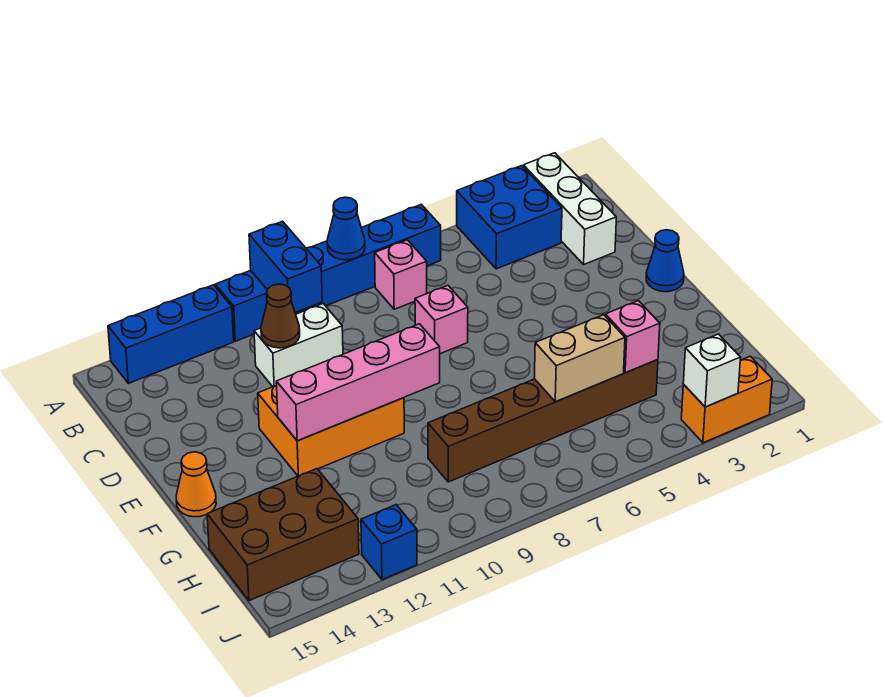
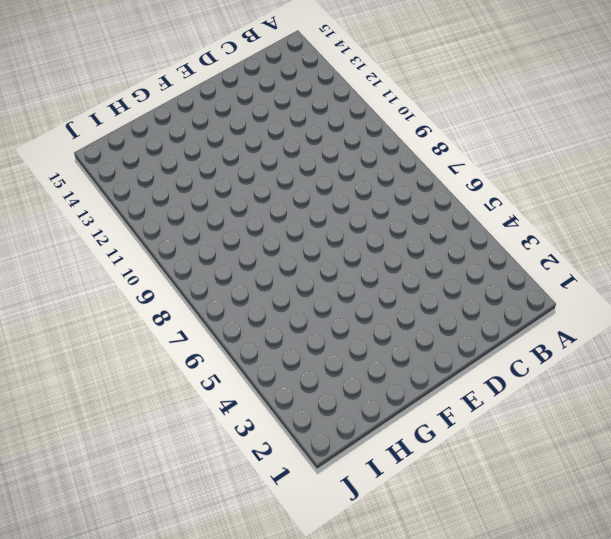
none -> white 1x3 brick [523,153,616,264]
none -> blue 2x2 brick [457,166,562,269]
none -> blue 1x6 brick [215,204,441,341]

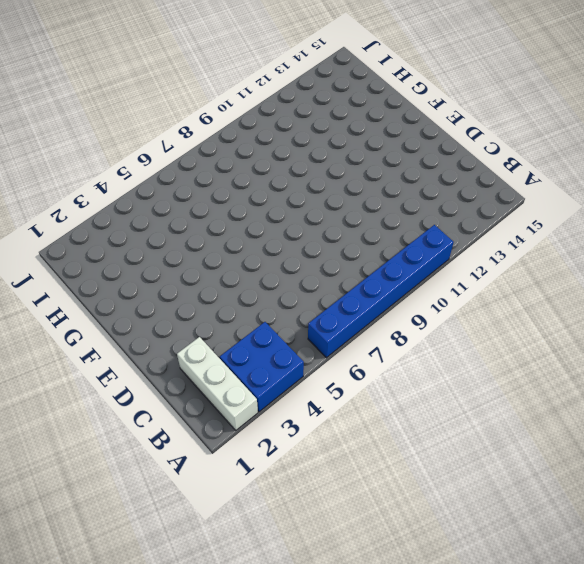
none -> blue 1x3 brick [108,285,234,383]
none -> pink 1x1 brick [375,240,427,309]
none -> white 1x2 brick [254,304,343,387]

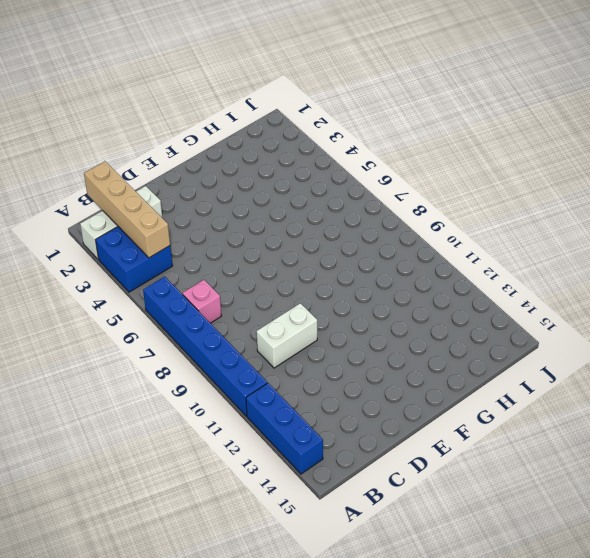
tan 1x4 brick [84,161,170,258] -> none
white 1x2 brick [257,303,317,368] -> white 1x2 brick turned to [254,304,343,387]
none -> pink 1x1 brick [415,285,468,354]
none -> blue 1x1 cone [646,230,684,292]
none -> orange 2x3 brick [258,385,404,476]

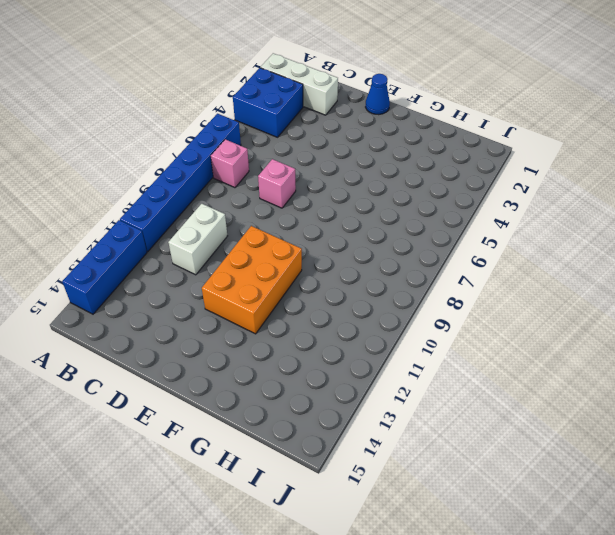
none -> orange 1x1 cone [176,452,216,517]
none -> brown 1x6 brick [428,360,658,482]
none -> brown 2x3 brick [207,469,359,601]

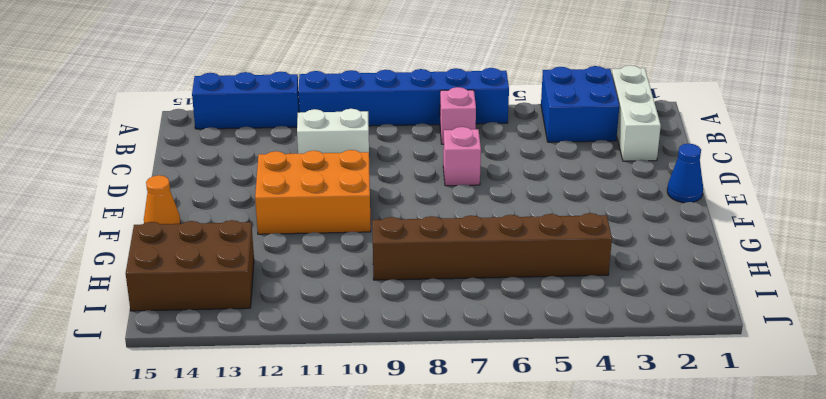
none -> orange 1x2 brick [681,356,772,443]
none -> blue 1x1 brick [361,505,417,580]
none -> blue 1x1 cone [327,197,365,260]

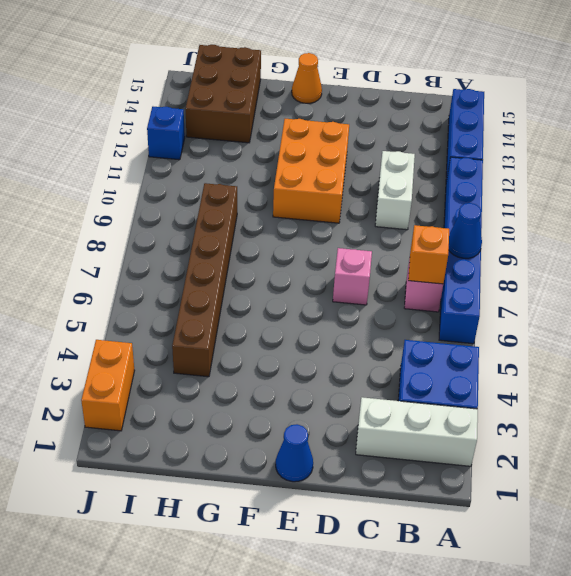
orange 1x1 brick [408,225,449,284] -> none
none -> blue 1x2 brick [249,221,322,313]
none -> brown 1x1 cone [261,284,300,348]
none -> pink 1x4 brick [276,324,440,441]

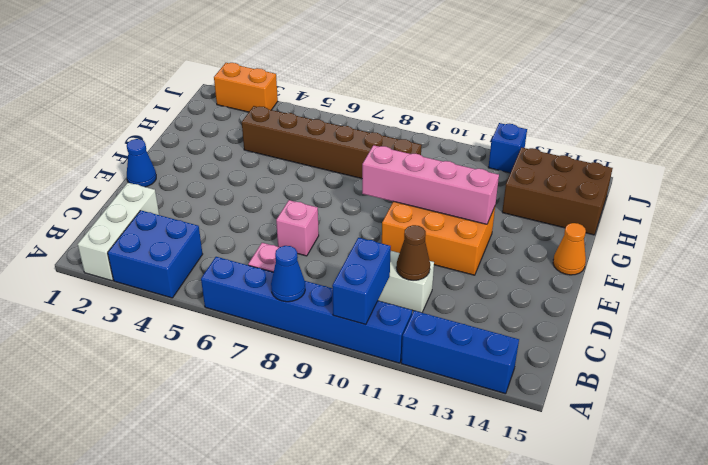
none -> pink 1x1 brick [605,301,660,373]
none -> tan 1x2 brick [534,315,625,402]
none -> white 1x1 brick [683,334,741,407]

